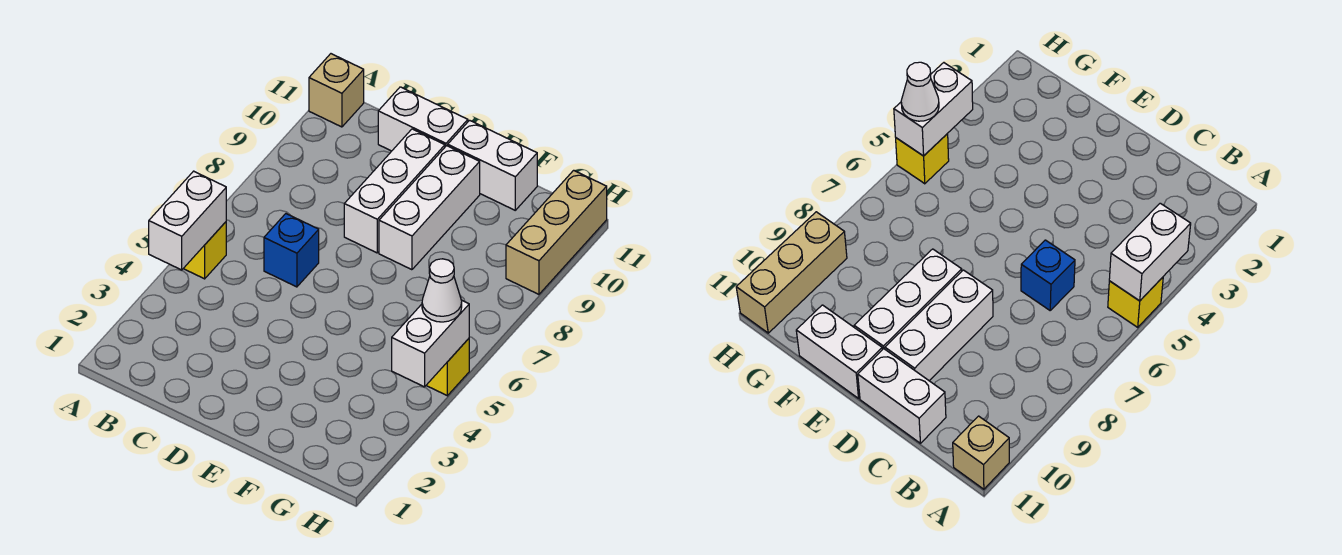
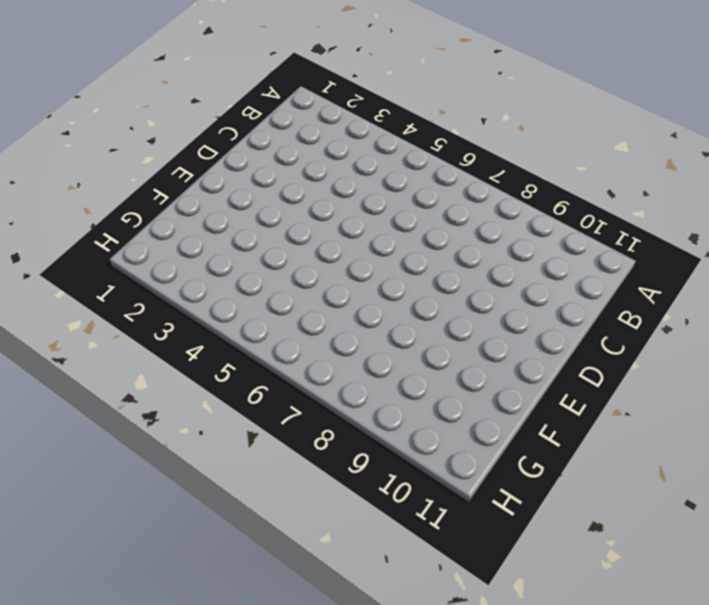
none -> yellow 1x1 brick [183,222,226,279]
none -> tan 1x1 brick [309,54,364,127]
none -> blue 1x1 brick [264,214,319,287]

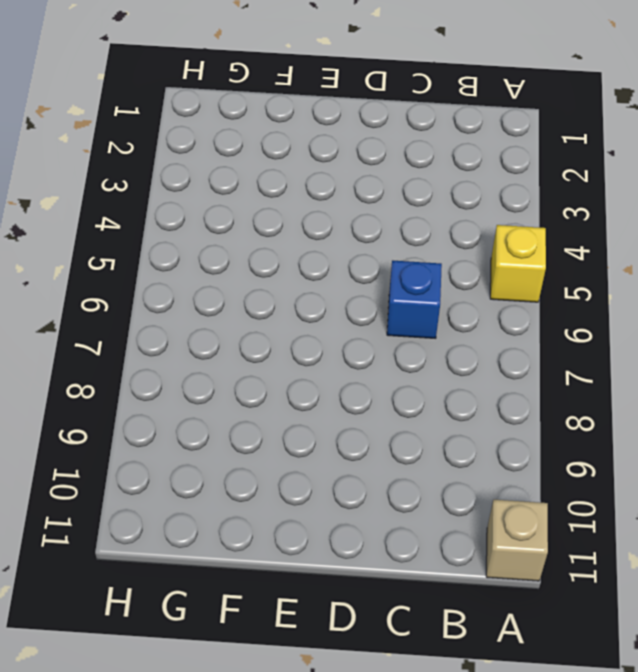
none -> white 1x2 brick [378,87,468,151]
none -> white 1x3 brick [344,129,445,253]
none -> white 1x3 brick [379,146,480,270]

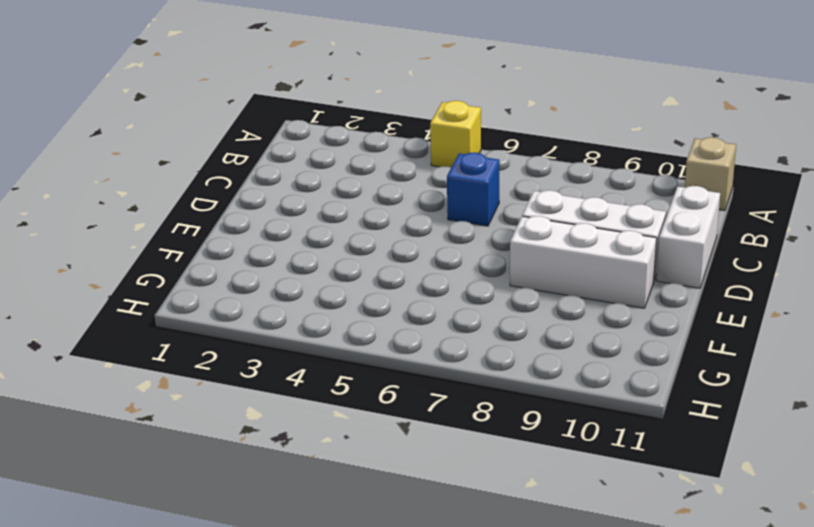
none -> white 1x2 brick [448,120,537,210]
none -> yellow 1x1 brick [426,339,469,396]
none -> tan 1x3 brick [506,170,607,294]

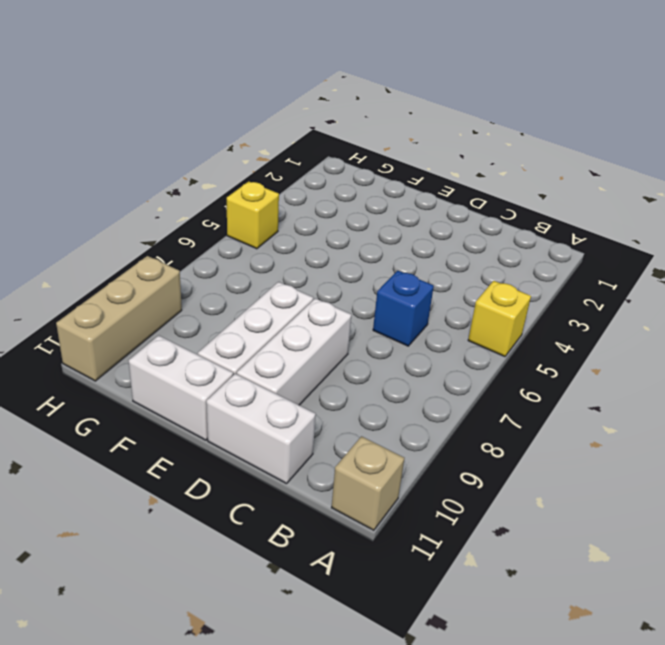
none -> white 1x2 brick [149,171,226,270]
none -> white 1x2 brick [392,300,469,387]
none -> white 1x1 cone [422,259,462,322]

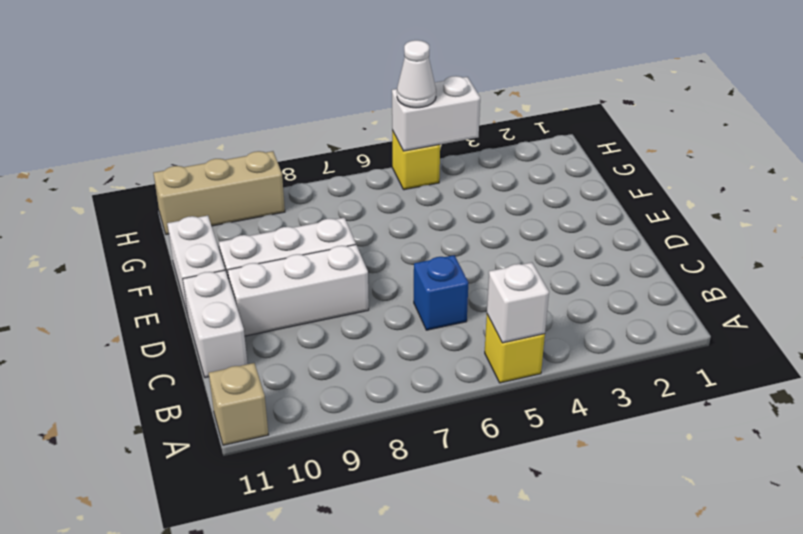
white 1x1 brick [487,262,549,343] -> white 1x2 brick [149,171,226,270]

